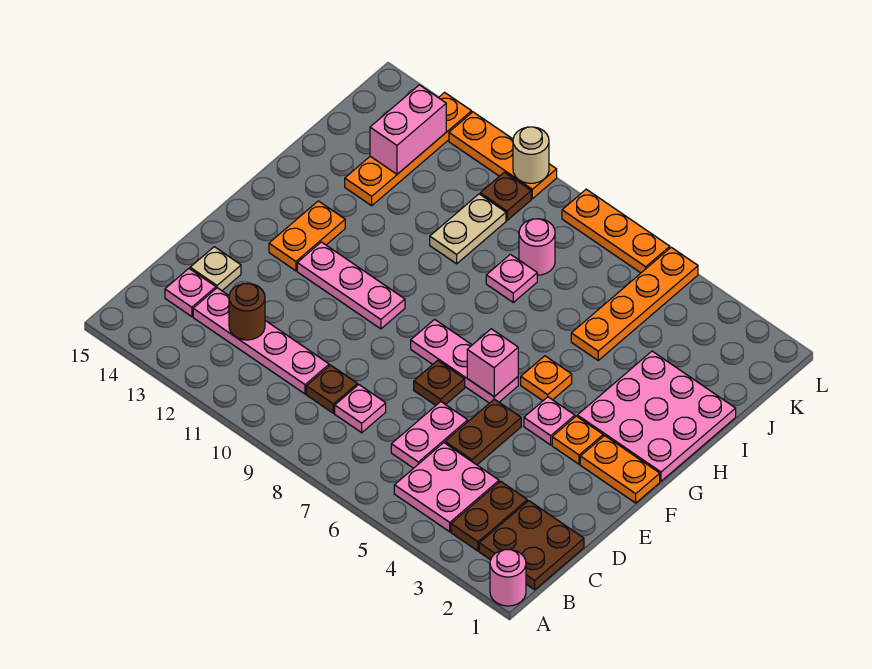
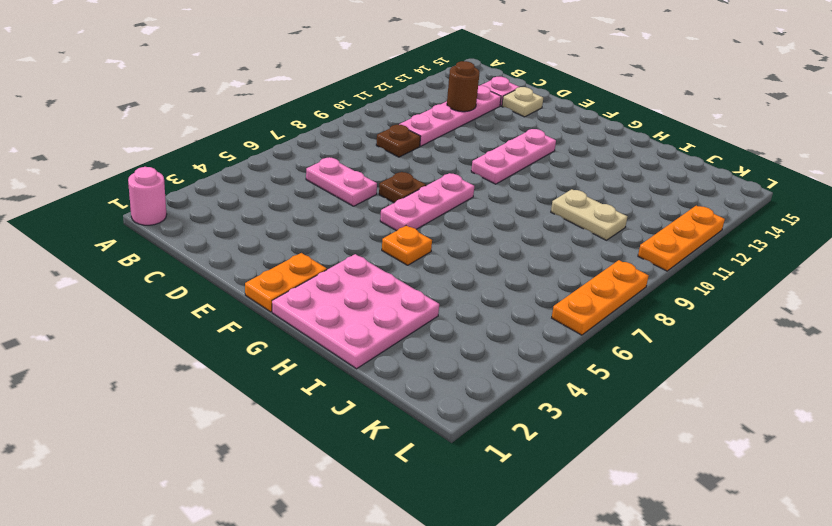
none -> brown 2x2 plate [479,501,584,590]
none -> brown 1x2 plate [451,481,527,551]
none -> pink 2x2 plate [394,443,499,532]
none -> pink 1x1 plate [335,385,386,433]

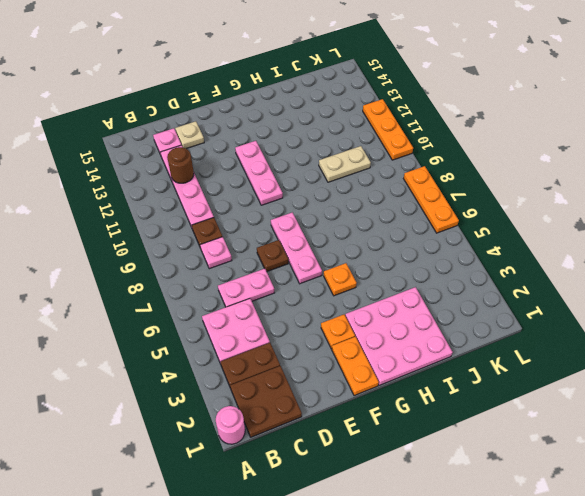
none -> brown 1x2 plate [445,399,521,465]
none -> pink 1x1 plate [524,397,575,445]
none -> orange 1x2 plate [269,201,345,271]
none -> orange 1x4 plate [571,247,698,360]

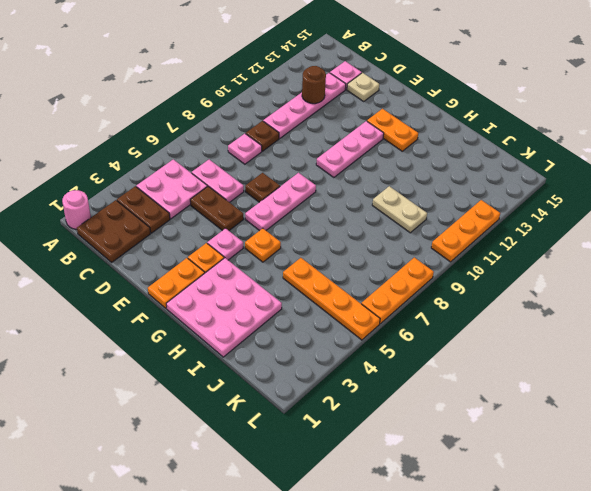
none -> pink 1x1 plate [486,254,537,302]
none -> orange 1x4 plate [345,92,472,206]
none -> pink 1x1 round brick [519,219,555,275]
none -> brown 1x1 plate [480,172,531,220]

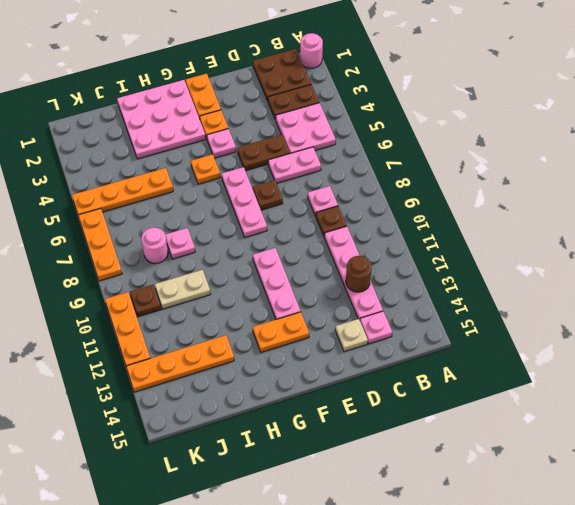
none -> pink 1x1 brick [467,329,518,397]
none -> pink 1x2 brick [370,85,446,174]
none -> tan 1x1 round brick [513,127,549,183]

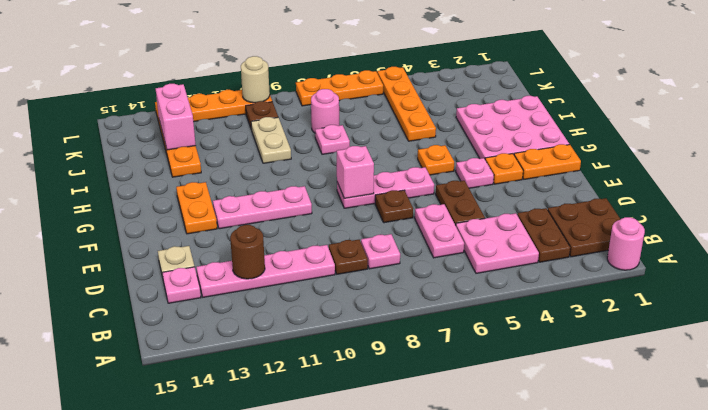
pink 1x1 brick [337,146,374,198] -> pink 1x1 brick moved to [467,329,518,397]

